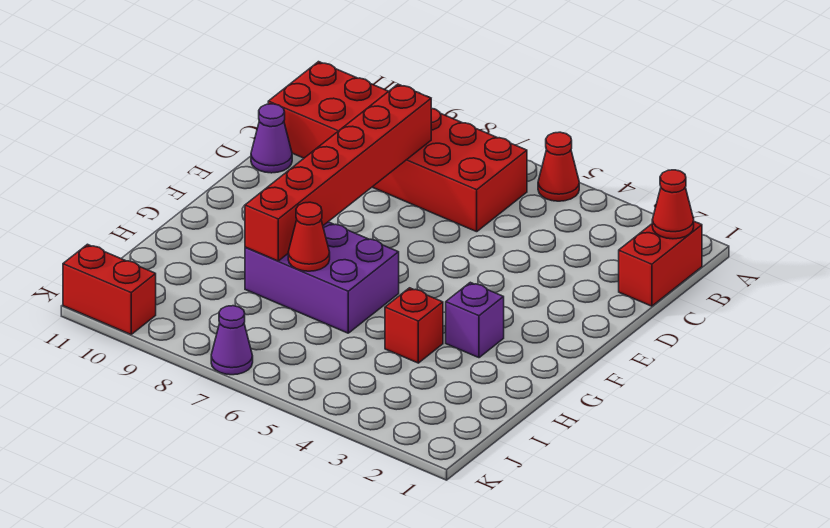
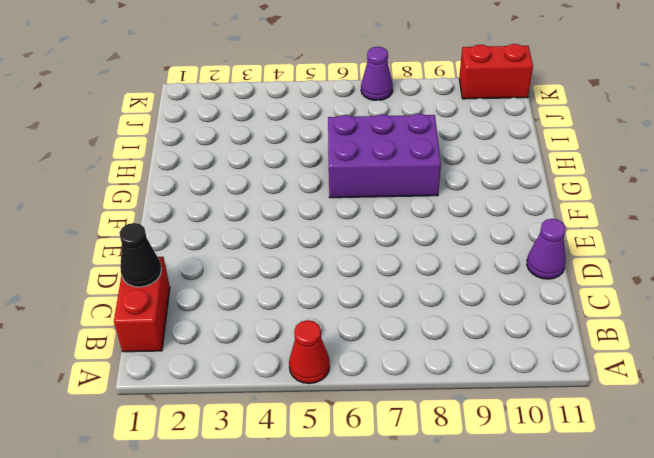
black 1x1 cone [119,223,161,287] -> none
none -> red 2x6 brick [268,62,527,232]
none -> purple 1x1 brick [446,282,504,358]
none -> red 1x1 brick [385,288,443,363]

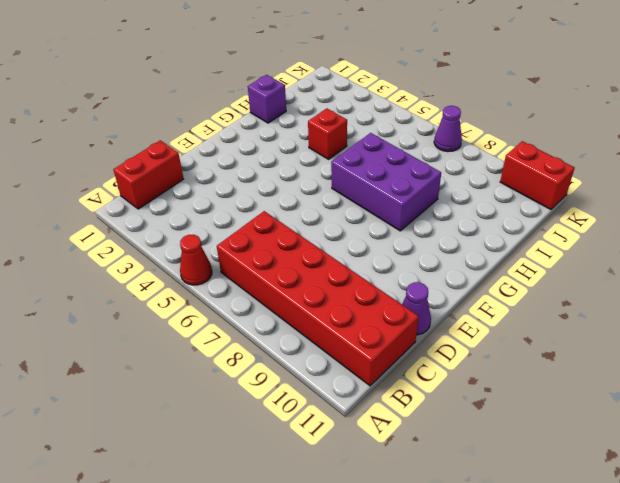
purple 1x1 brick [248,75,286,123] -> purple 1x1 brick moved to [446,282,504,358]
none -> red 1x1 cone [652,170,694,239]
none -> red 1x6 brick [245,84,431,261]
none -> red 1x1 cone [288,202,330,271]

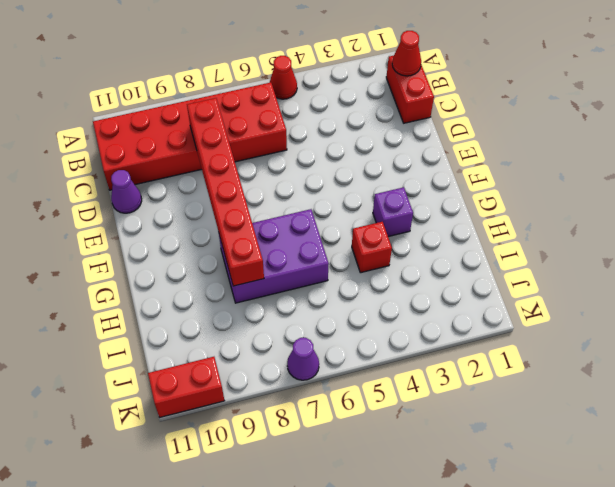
none -> red 1x1 cone [288,202,330,271]

